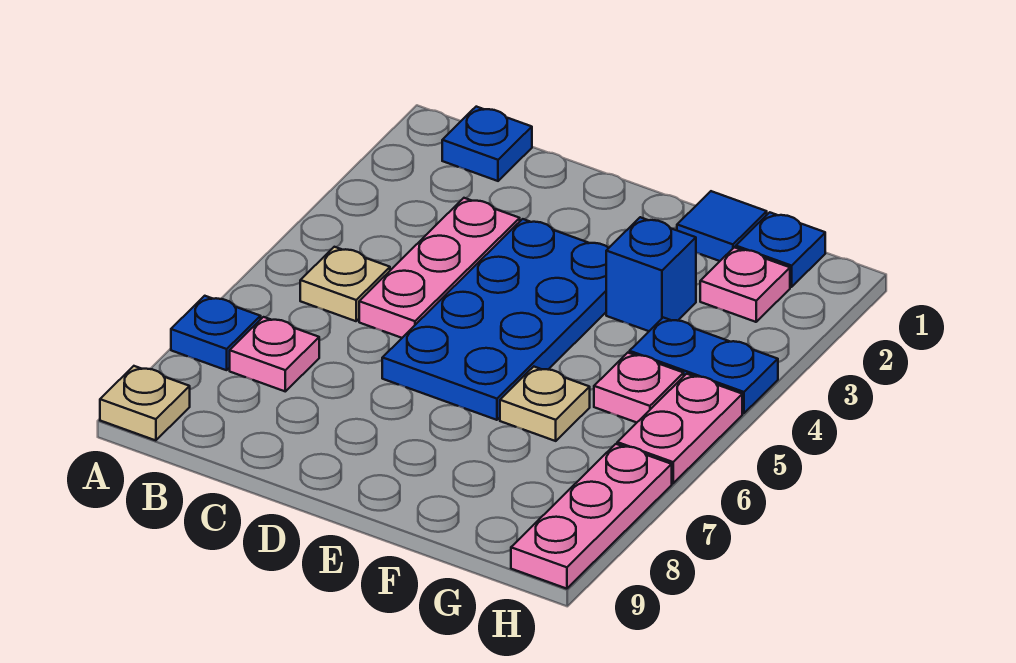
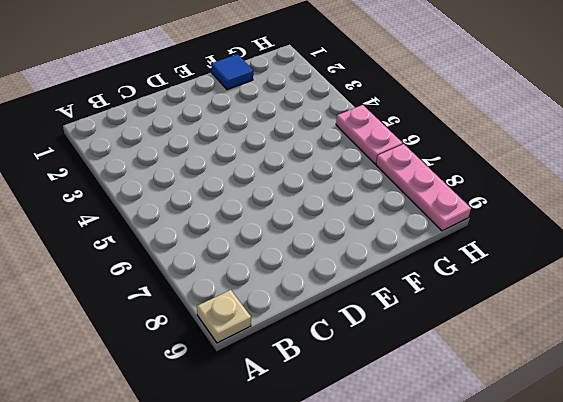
none -> blue 1x1 plate [171,296,261,370]
none -> blue 1x1 plate [442,107,532,181]
none -> tan 1x1 plate [300,247,390,321]

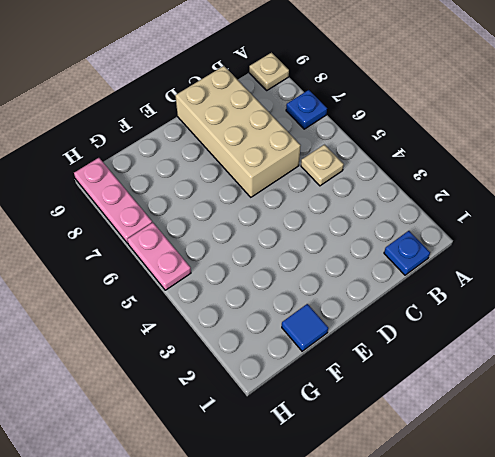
tan 2x4 brick [175,66,301,197] -> blue 2x4 plate [382,219,608,420]
none -> pink 1x1 plate [230,317,319,391]
none -> pink 1x3 plate [359,198,520,338]
none -> blue 1x1 brick [606,217,696,331]

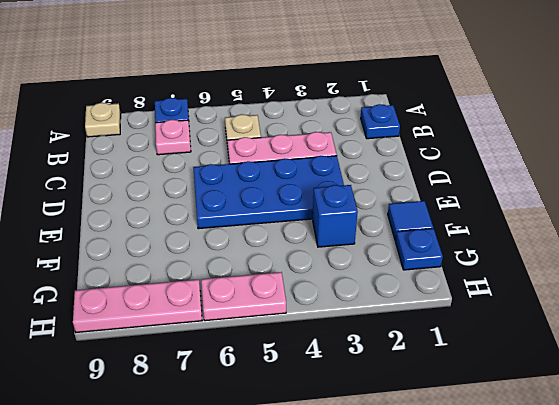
none -> tan 1x1 plate [500,367,590,441]
none -> pink 1x1 plate [700,247,790,322]
none -> blue 1x2 plate [630,318,778,413]

